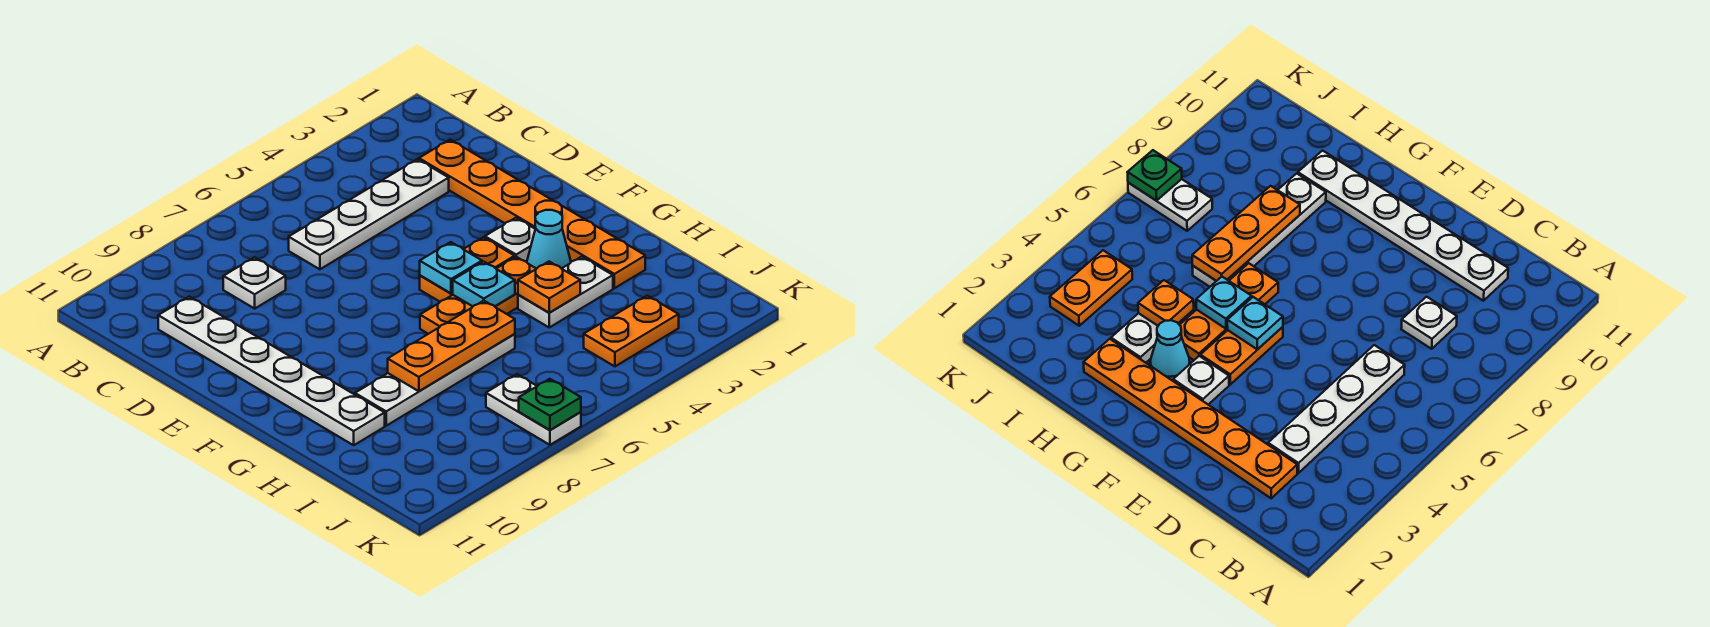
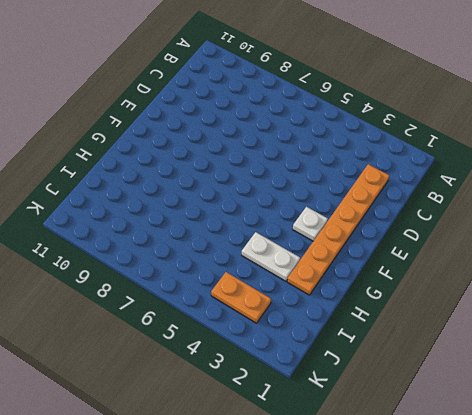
none -> white 1x4 plate [289,159,449,269]
none -> white 1x1 plate [223,257,286,309]
none -> white 1x6 plate [158,297,385,445]

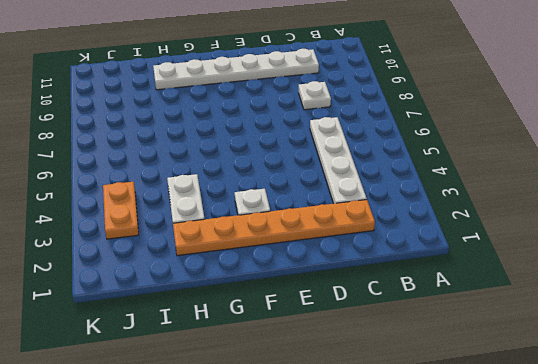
none -> orange 1x2 plate [420,237,515,302]
none -> cyan 1x1 cone [527,210,571,269]
none -> orange 1x3 plate [420,257,536,334]

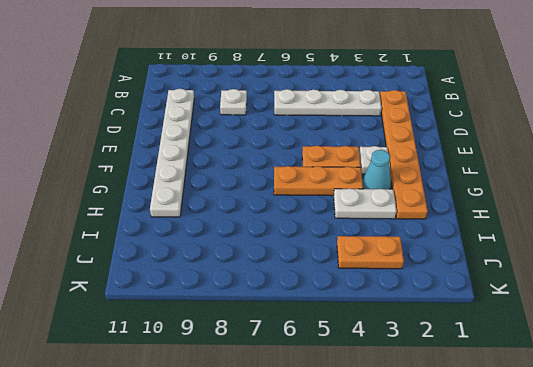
none -> white 1x4 plate [355,334,515,426]
none -> white 1x2 plate [486,374,581,445]
none -> cyan 1x1 plate [420,242,482,293]

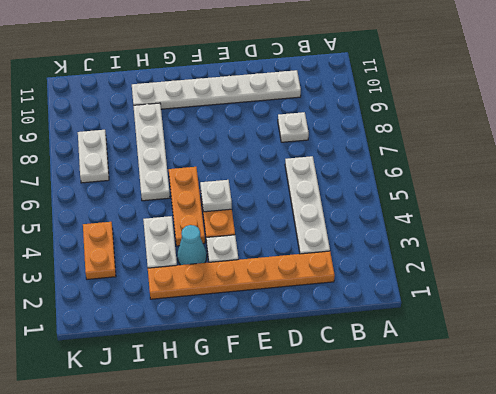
white 1x1 plate [200,180,232,212] -> cyan 1x1 plate [420,242,482,293]
white 1x2 plate [78,130,109,183] -> white 1x2 plate turned to [486,374,581,445]
none -> cyan 1x1 plate [453,262,515,306]
none -> orange 1x1 plate [518,262,580,313]
none -> orange 1x3 plate [388,301,515,391]

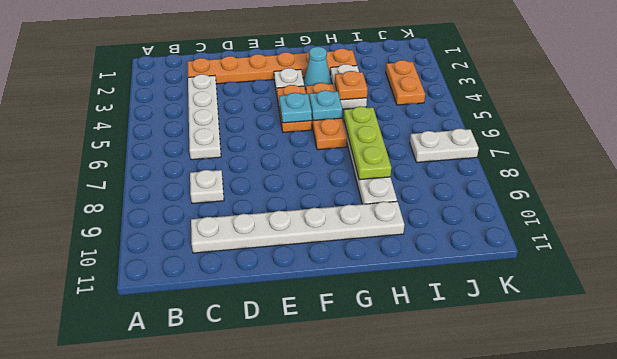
lime 1x3 plate [344,106,391,180] -> orange 1x3 plate [388,301,515,391]
none -> green 1x1 plate [519,379,581,430]

